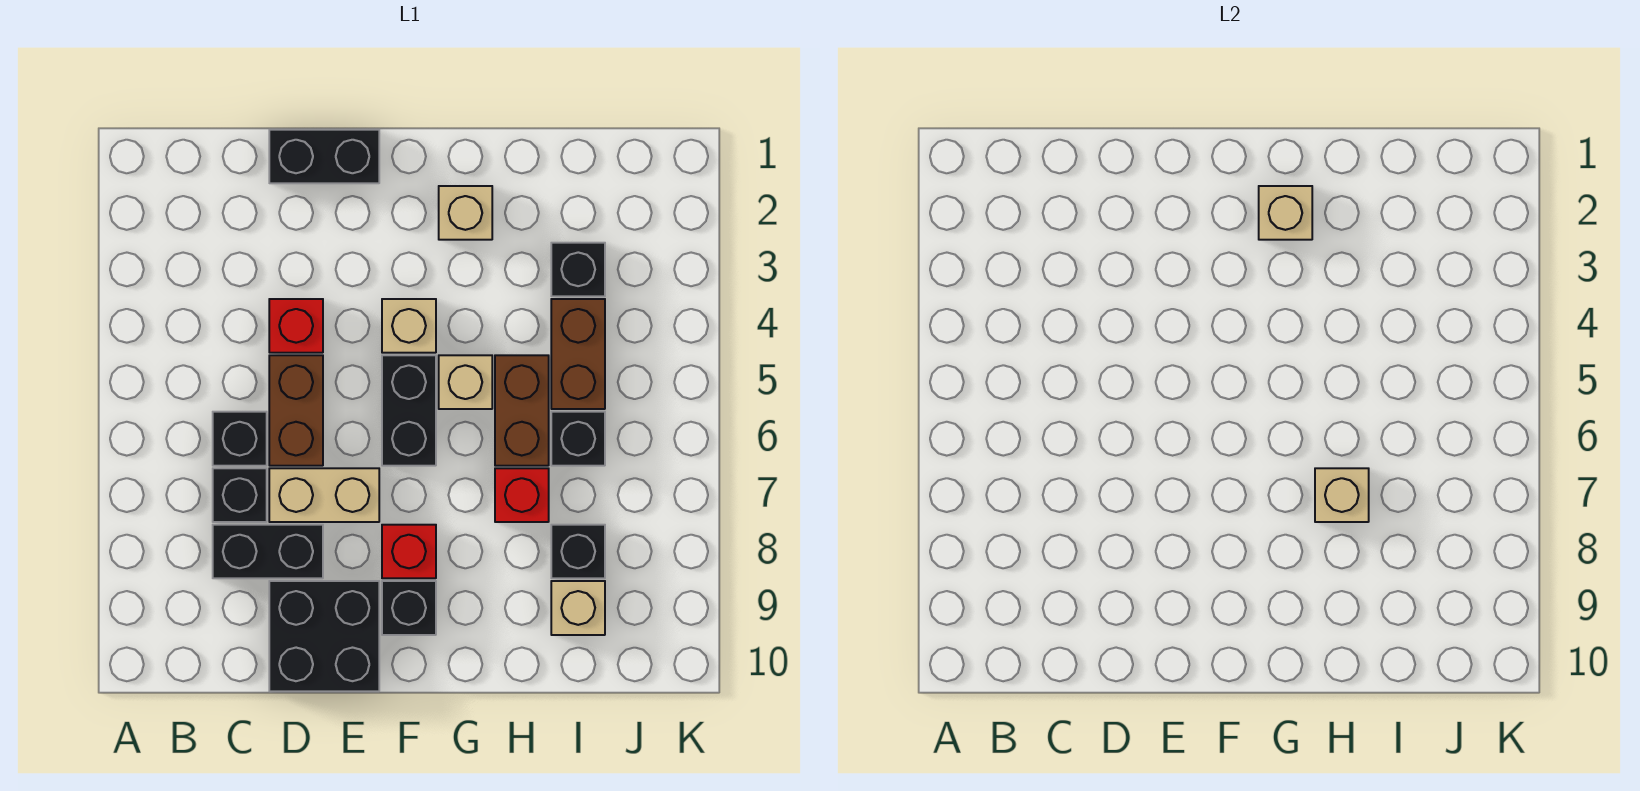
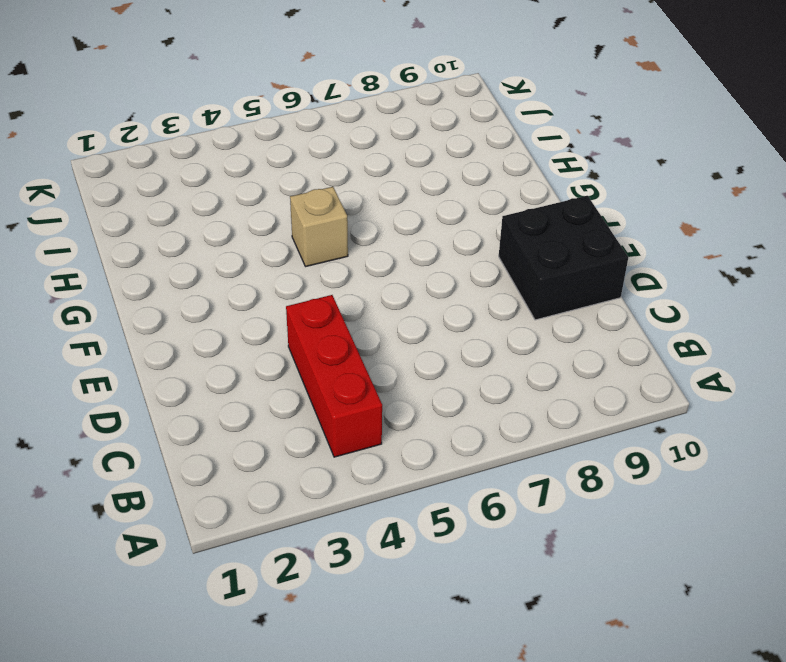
red 1x3 brick [286,295,382,457] -> red 1x1 brick [269,299,323,353]
none -> black 1x1 brick [213,412,267,466]
none -> black 1x1 brick [213,468,267,522]
none -> black 1x2 brick [213,525,323,578]

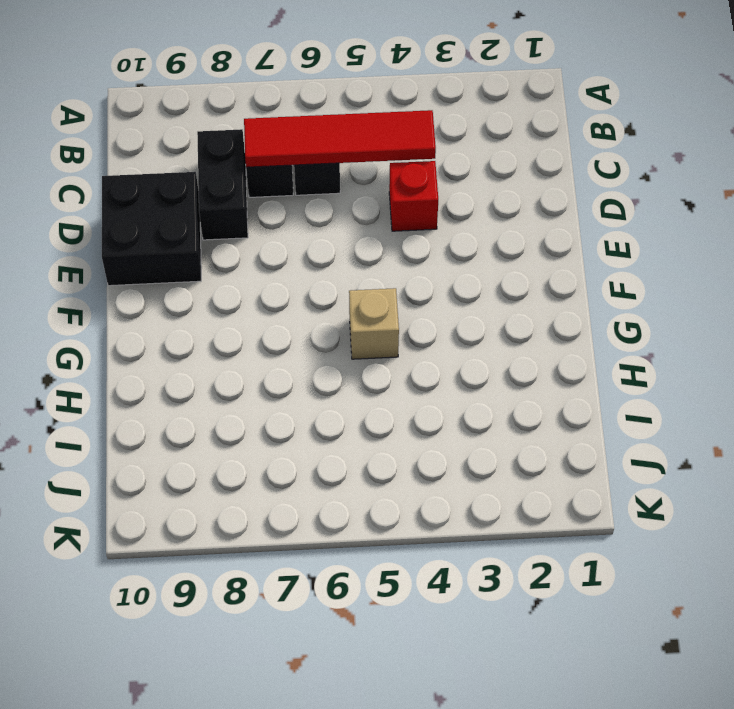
red 1x4 tile [244,110,436,167] -> none
none -> black 1x2 brick [269,130,379,183]
none -> brown 1x2 brick [269,355,323,466]
none -> tan 1x2 brick [269,468,379,522]

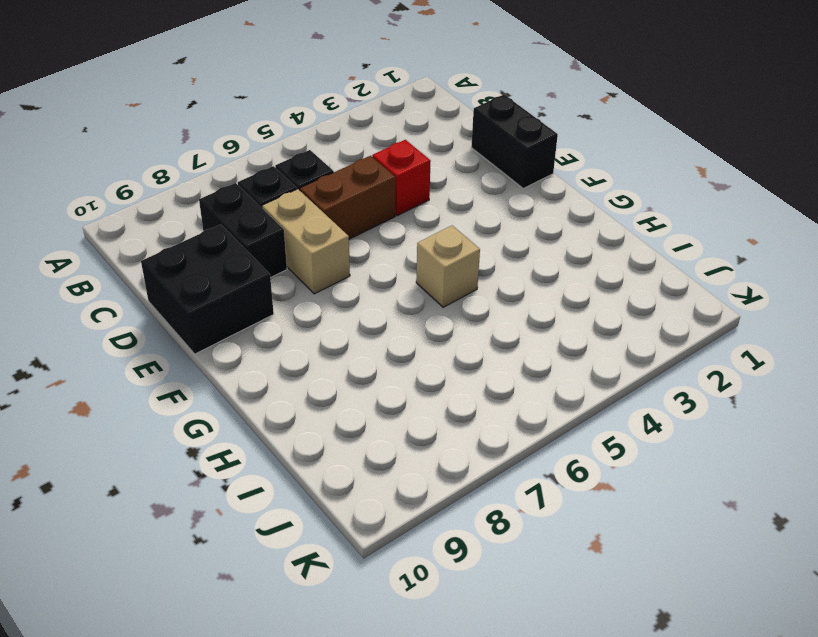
none -> tan 1x1 brick [382,299,436,353]
none -> black 1x2 brick [382,355,436,466]
none -> red 1x1 brick [382,525,436,578]

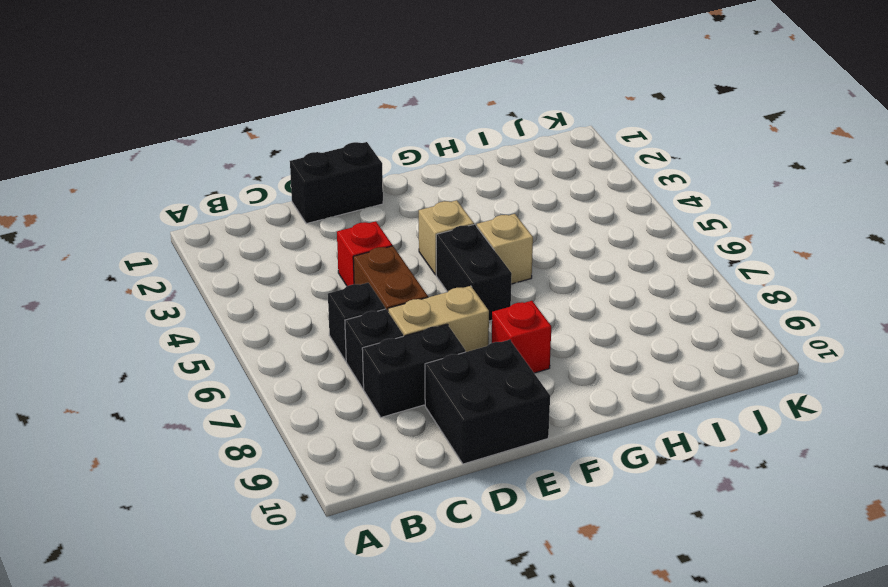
none -> black 1x1 brick [382,581,436,635]
none -> tan 1x1 brick [439,186,492,240]
none -> brown 1x2 brick [495,355,549,466]

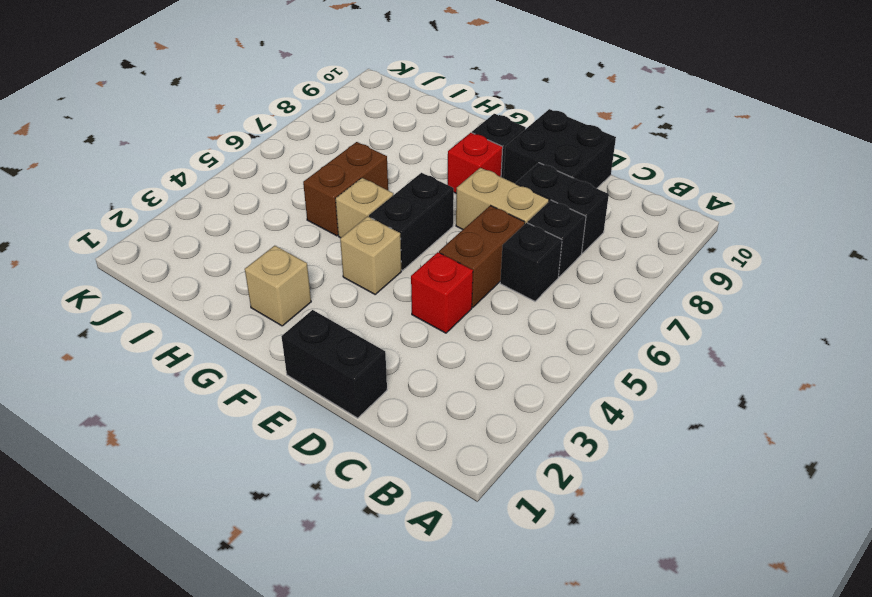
none -> red 1x1 brick [495,468,549,522]
none -> black 1x1 brick [551,243,605,296]
none -> brown 1x2 brick [551,299,605,409]

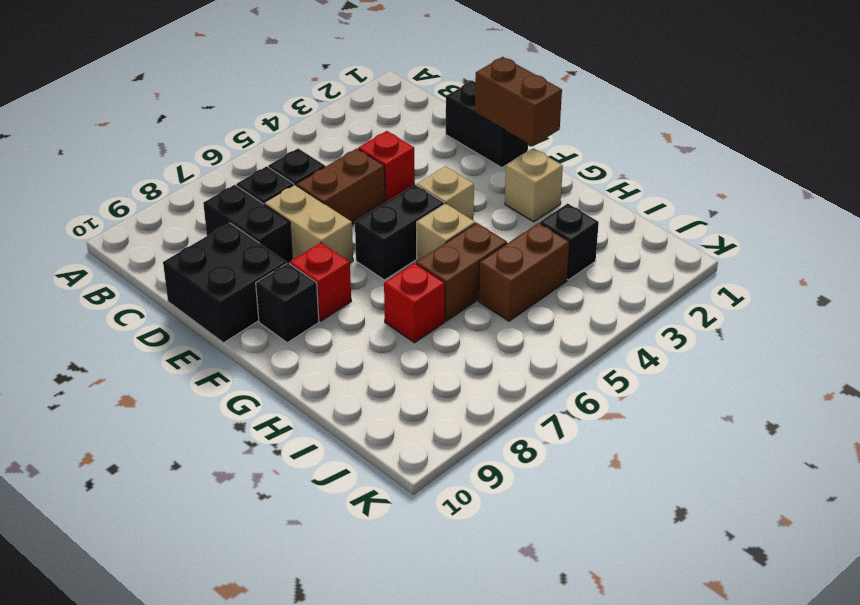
brown 1x2 brick [475,57,562,146] -> none
none -> black 1x1 brick [551,412,605,466]
none -> black 1x1 brick [551,525,605,578]
none -> tan 1x1 brick [551,581,605,635]

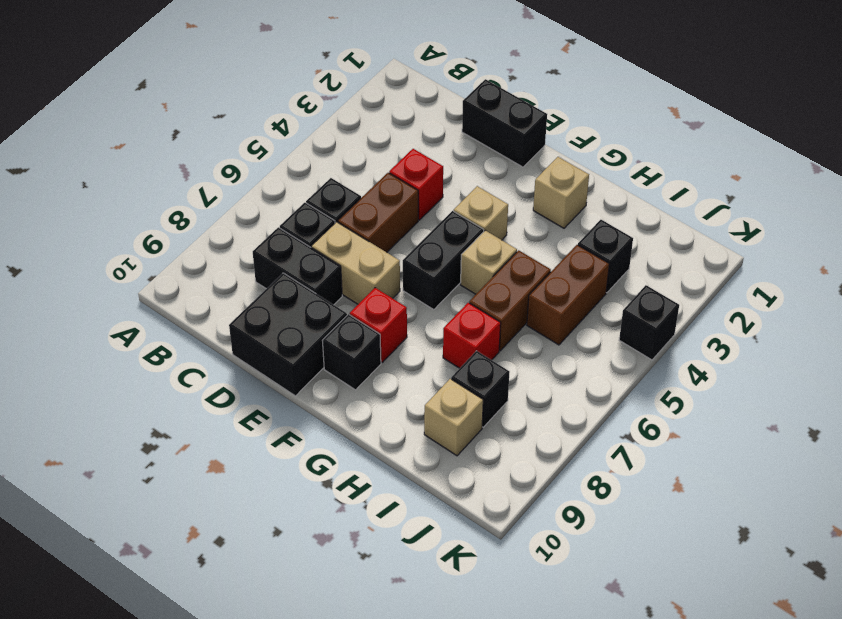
black 1x1 brick [619,285,679,360] -> black 1x1 brick moved to [551,412,605,466]
none -> tan 1x1 brick [1259,186,1312,240]
none -> tan 1x1 brick [1315,468,1369,522]

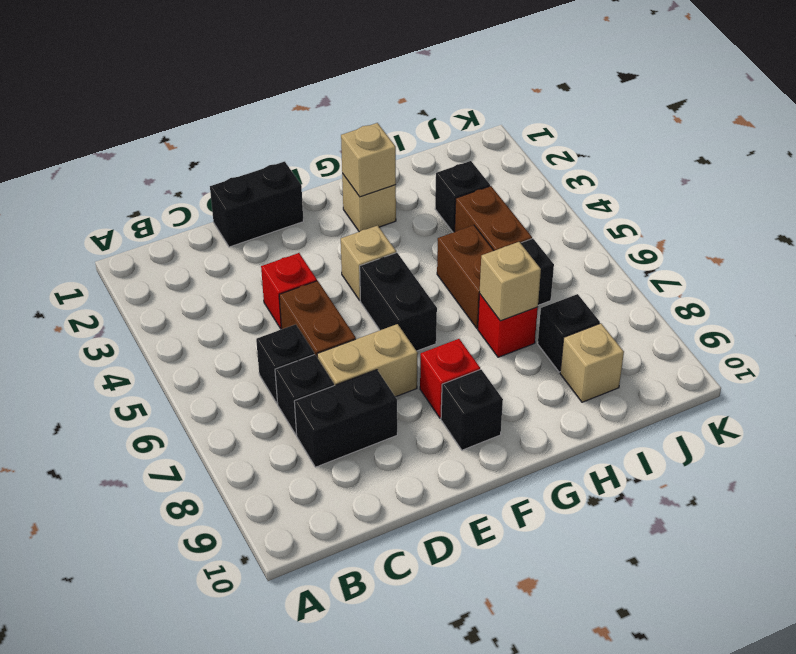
none -> black 2x2 brick [269,581,379,691]
none -> tan 1x1 brick [439,355,492,409]

